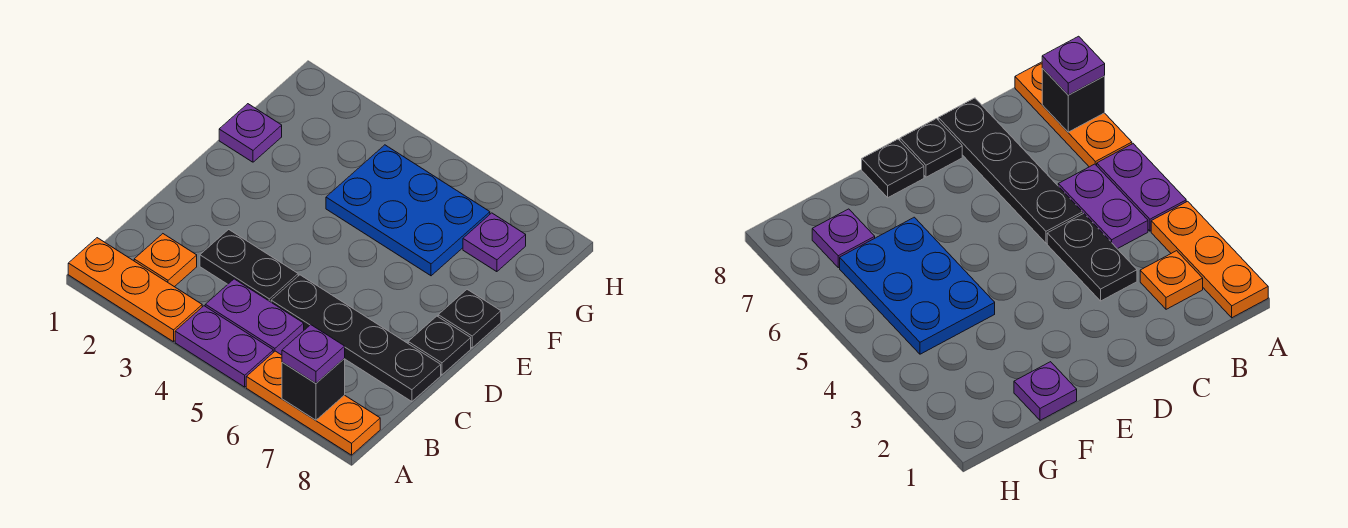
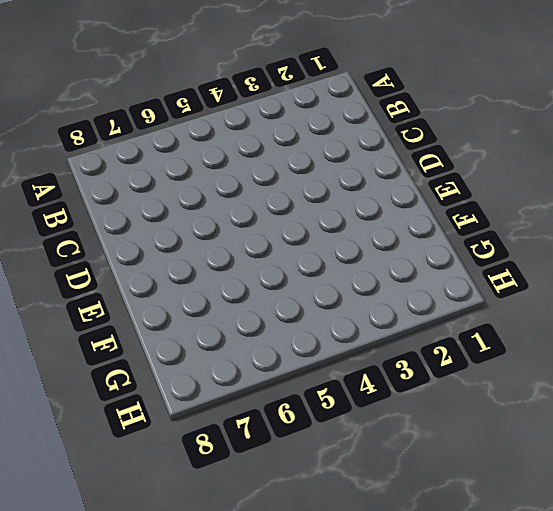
none -> orange 1x3 plate [68,238,202,342]
none -> purple 1x2 plate [175,306,273,387]
none -> orange 1x3 plate [246,351,380,455]

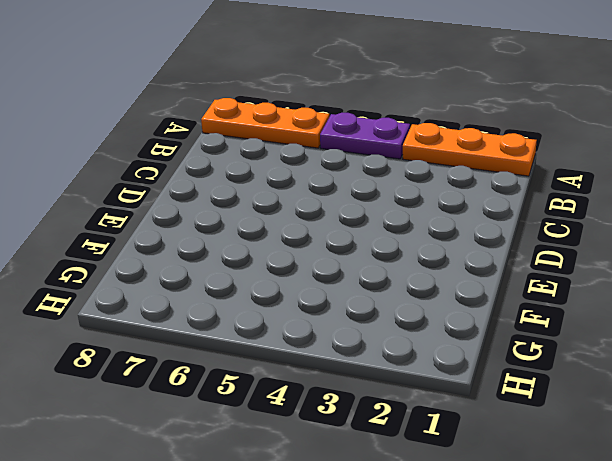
none -> orange 1x1 plate [134,234,197,287]
none -> purple 1x2 plate [205,279,304,355]
none -> black 1x2 plate [200,229,298,302]

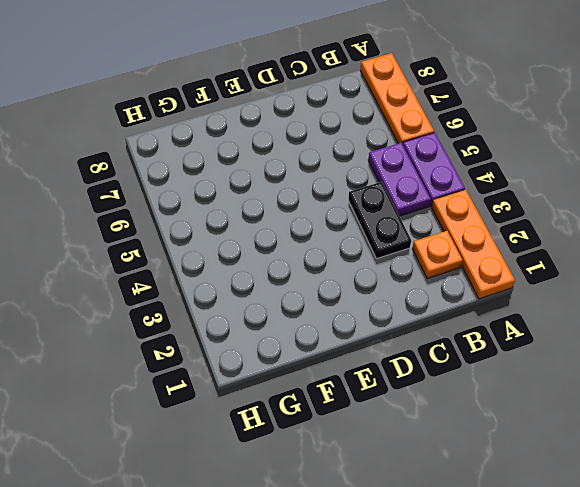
none -> black 1x4 plate [271,275,441,402]
none -> black 1x1 plate [408,316,471,375]
none -> black 1x1 plate [438,289,501,348]

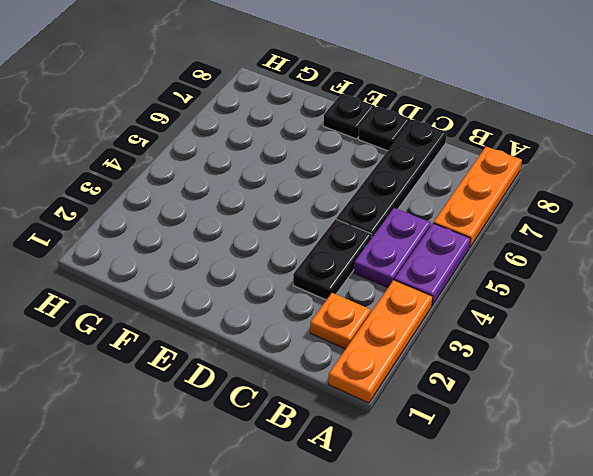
none -> purple 1x1 plate [219,104,282,162]
none -> blue 2x3 plate [326,145,490,276]
none -> purple 1x1 plate [463,213,526,272]

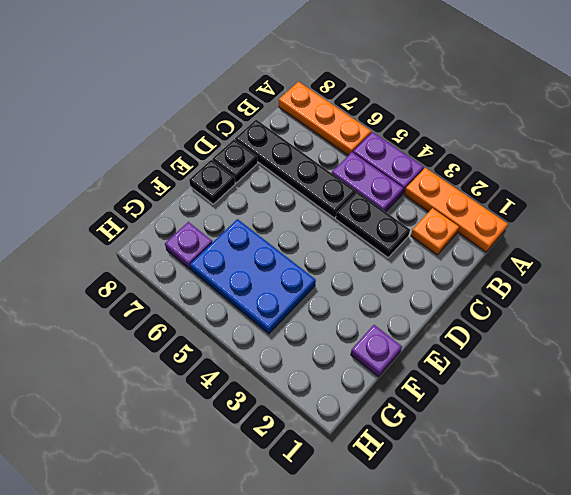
none -> black 1x1 brick [282,359,345,420]
none -> purple 1x1 plate [282,325,345,383]

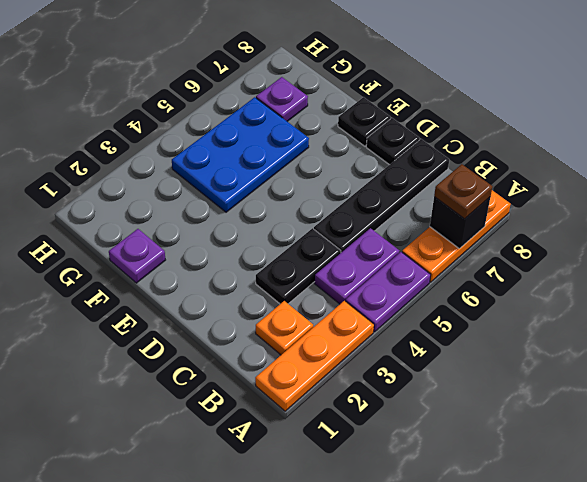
brown 1x1 plate [434,164,492,219] -> purple 1x1 plate [282,325,345,383]

